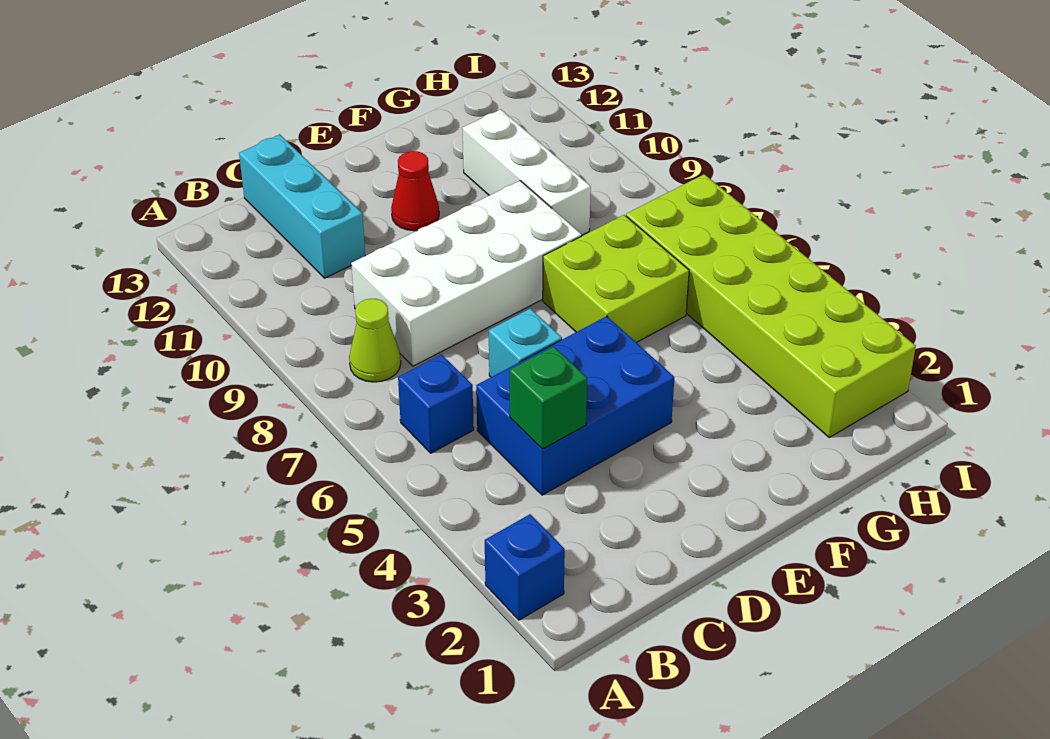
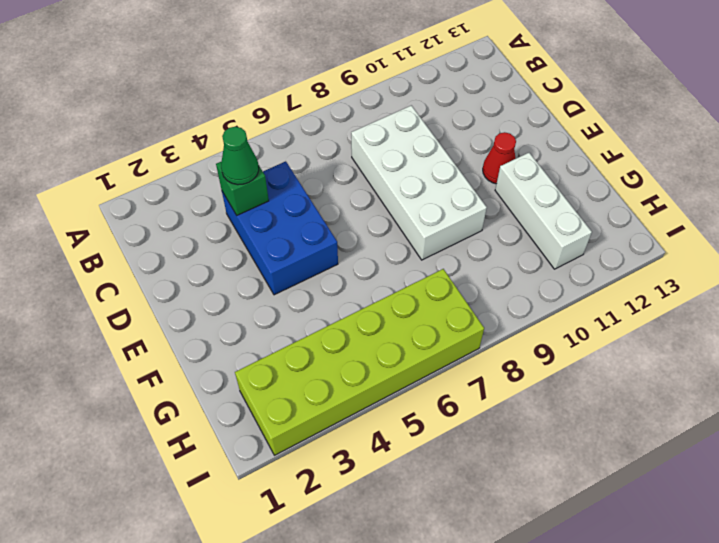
green 1x1 cone [221,127,259,185] -> none
white 1x3 brick [495,153,592,269] -> white 1x3 brick turned to [462,110,591,236]
none -> blue 1x1 brick [485,514,565,620]
none -> blue 1x1 brick [398,354,474,453]
none -> lime 1x1 cone [349,299,401,382]

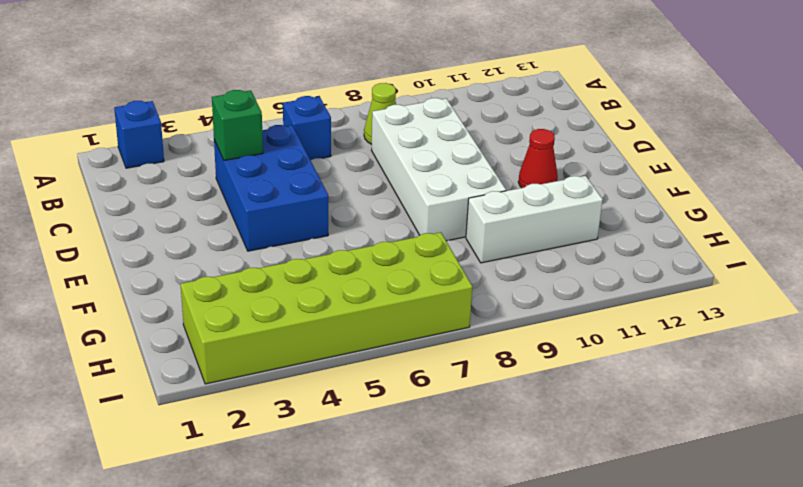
none -> cyan 1x3 brick [239,134,365,278]
none -> cyan 1x1 brick [489,308,562,377]
none -> lime 2x2 brick [543,215,689,343]

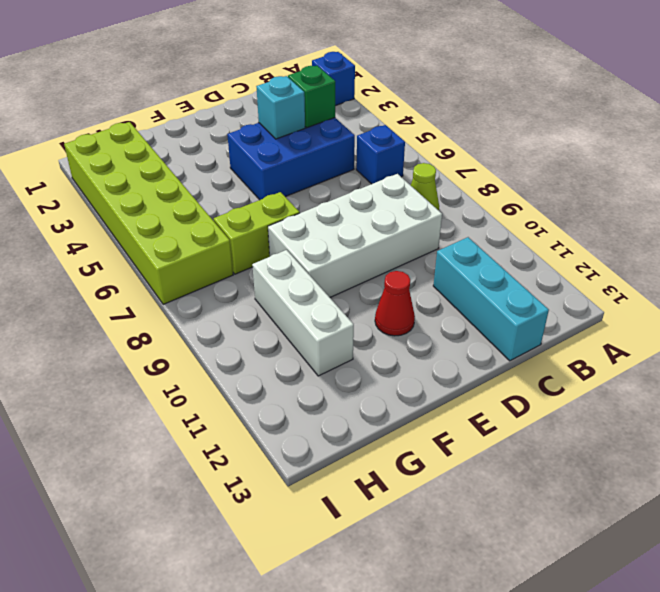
cyan 1x1 brick [256,76,305,139] -> cyan 1x1 brick moved to [489,308,562,377]
lime 1x2 brick [214,192,300,274] -> lime 2x2 brick [543,215,689,343]

